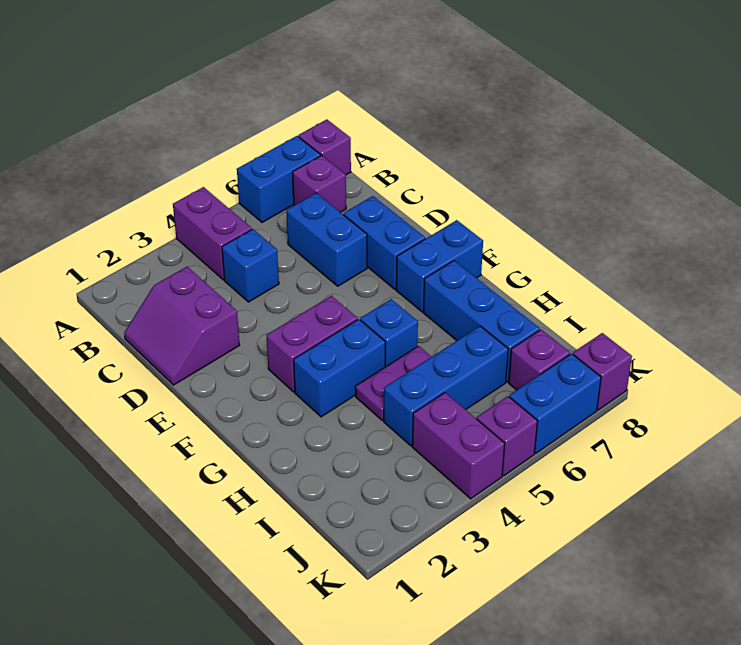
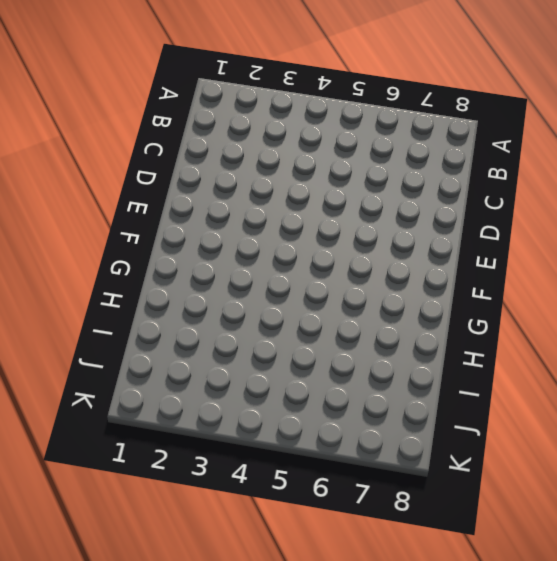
none -> purple 1x2 brick [173,187,252,280]
none -> blue 1x2 brick [237,136,321,222]
none -> purple 1x1 brick [298,119,351,175]

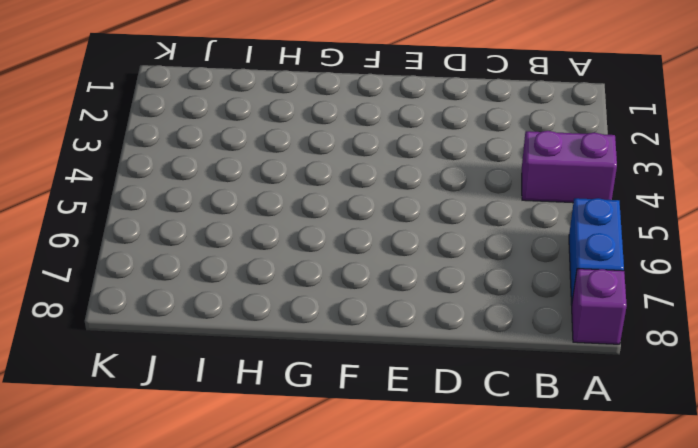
none -> purple 1x1 brick [293,155,346,212]
none -> purple 2x2 slope [124,267,239,385]
none -> blue 1x1 brick [222,229,279,302]

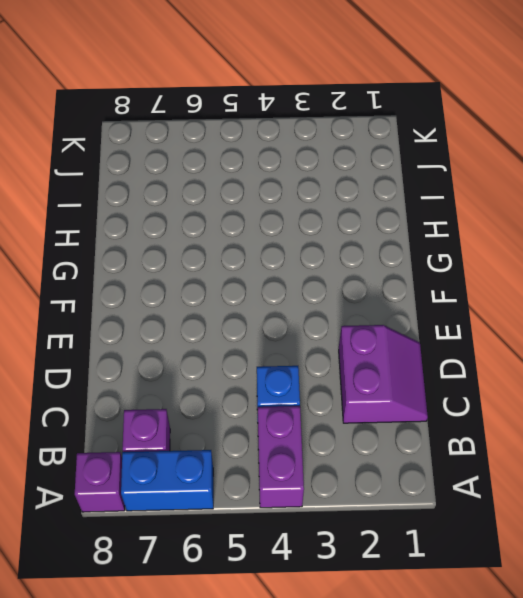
none -> blue 1x2 brick [286,193,367,286]
none -> blue 1x2 brick [344,196,425,289]
none -> purple 1x2 brick [266,296,357,392]

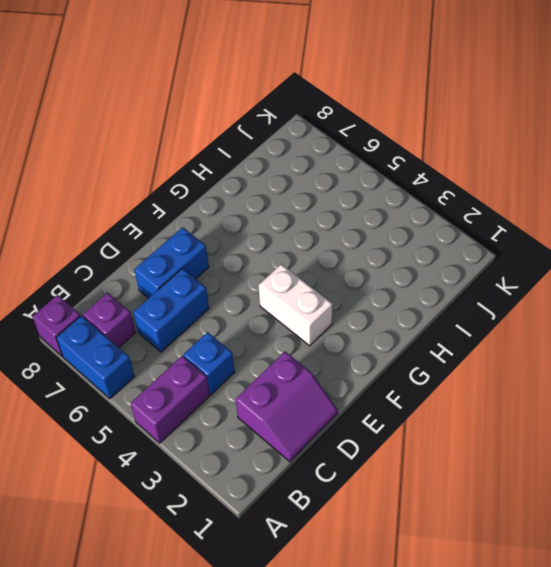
white 1x2 brick [258,264,332,346] -> purple 1x2 brick [266,296,357,392]
none -> blue 1x2 brick [396,220,483,312]
none -> blue 1x2 brick [294,319,385,417]
none -> blue 1x1 brick [360,299,418,367]

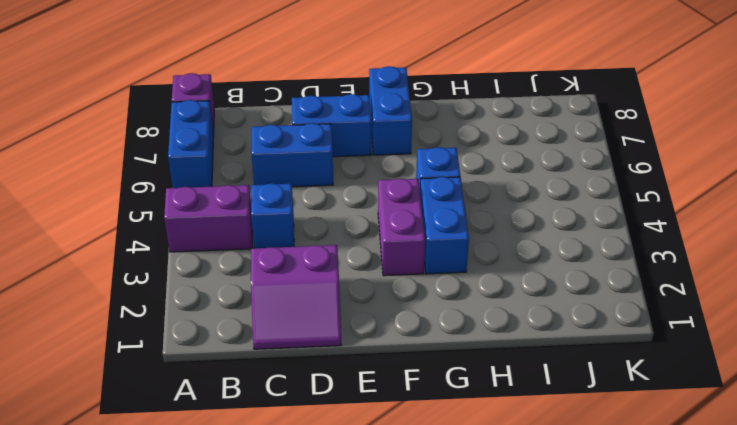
none -> purple 1x1 brick [293,155,346,212]
none -> blue 1x3 brick [423,261,540,382]
none -> purple 1x2 plate [355,346,431,420]

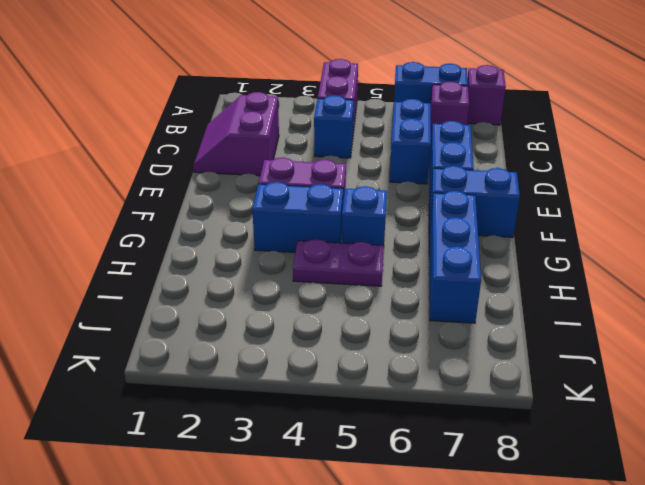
none -> blue 1x3 brick [384,326,508,446]
none -> purple 1x2 brick [412,393,505,499]
none -> purple 1x1 brick [509,330,570,390]

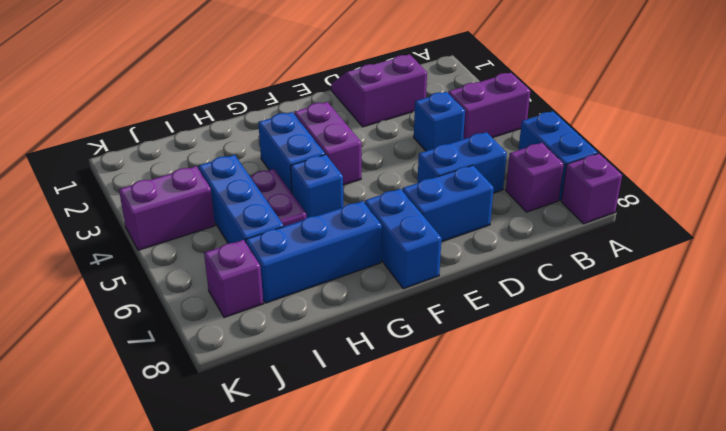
none -> purple 1x1 brick [477,396,537,476]
none -> blue 1x2 brick [509,354,601,453]
none -> purple 1x1 brick [573,333,632,410]

